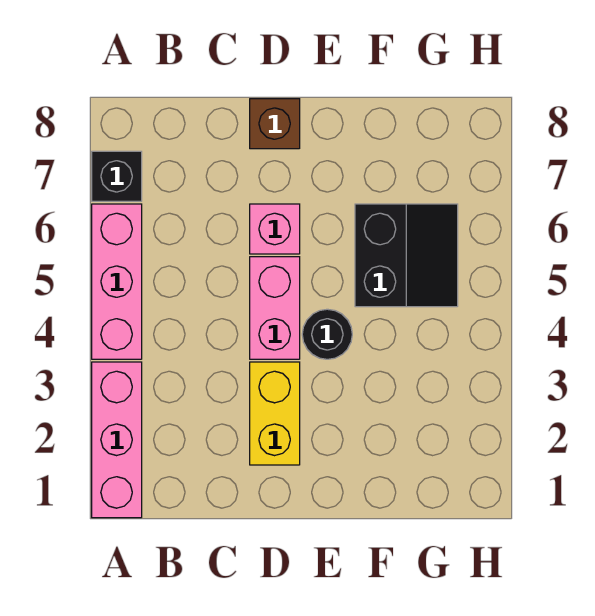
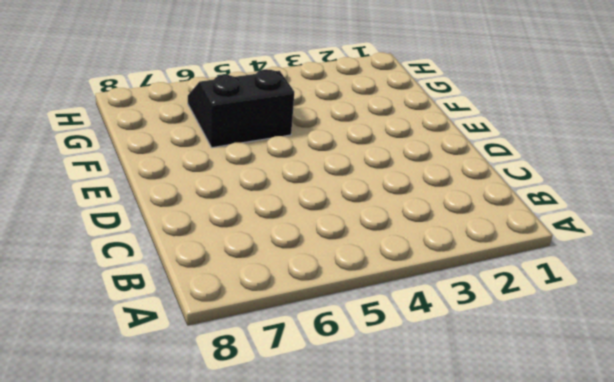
none -> pink 1x3 brick [92,362,142,518]
none -> pink 1x3 brick [92,204,142,359]

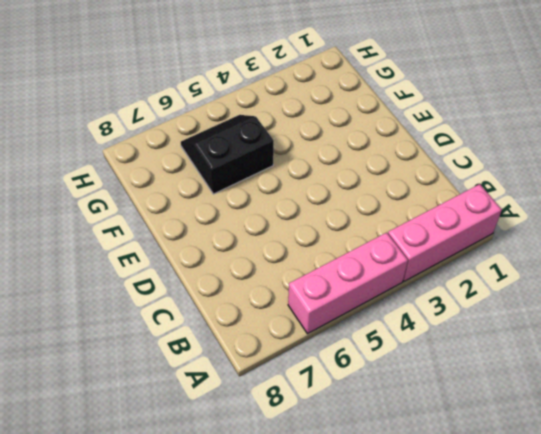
none -> black 1x1 brick [92,151,142,201]
none -> yellow 1x2 brick [250,362,300,465]

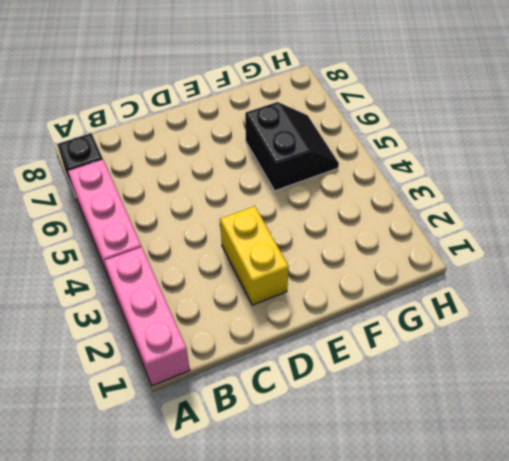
none -> pink 1x2 brick [250,257,300,359]
none -> pink 1x1 brick [250,204,300,254]

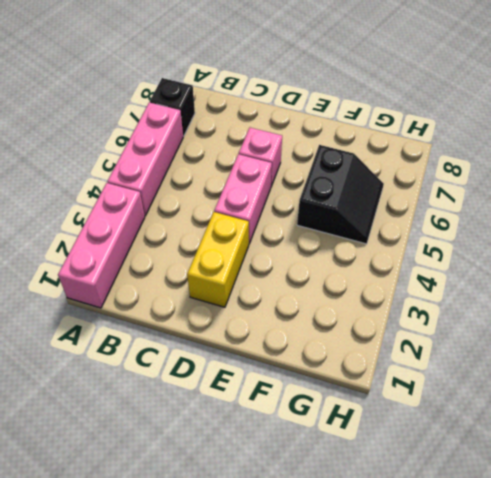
none -> brown 1x1 brick [250,99,300,149]
none -> black 1x1 round brick [302,309,352,359]

